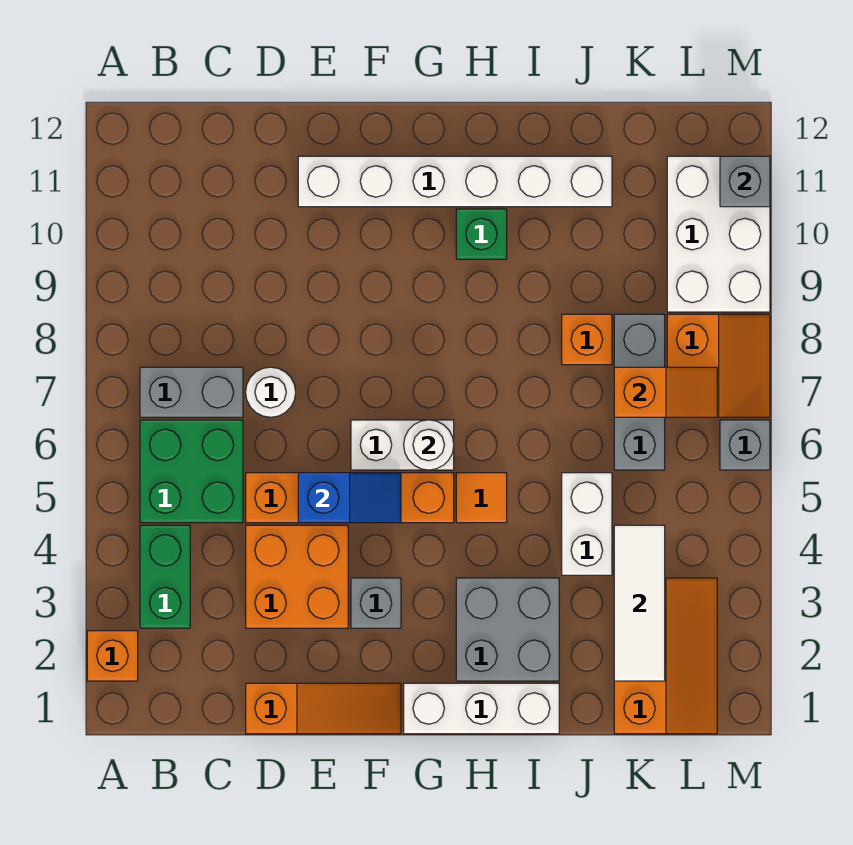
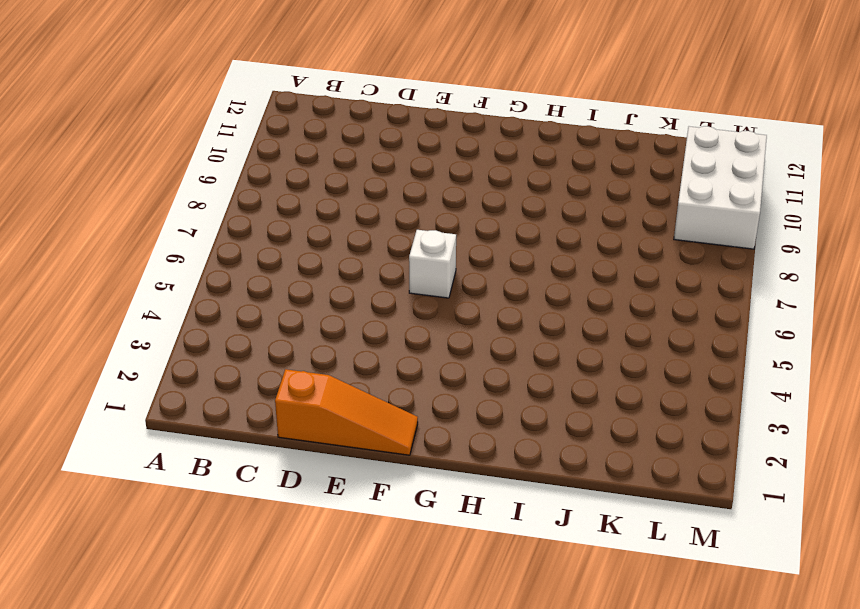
white 1x1 brick [409,230,456,298] -> white 1x2 brick [351,420,454,470]
none -> orange 1x1 brick [87,631,138,681]
none -> green 1x2 brick [140,525,190,628]
none -> green 2x2 brick [140,420,243,523]

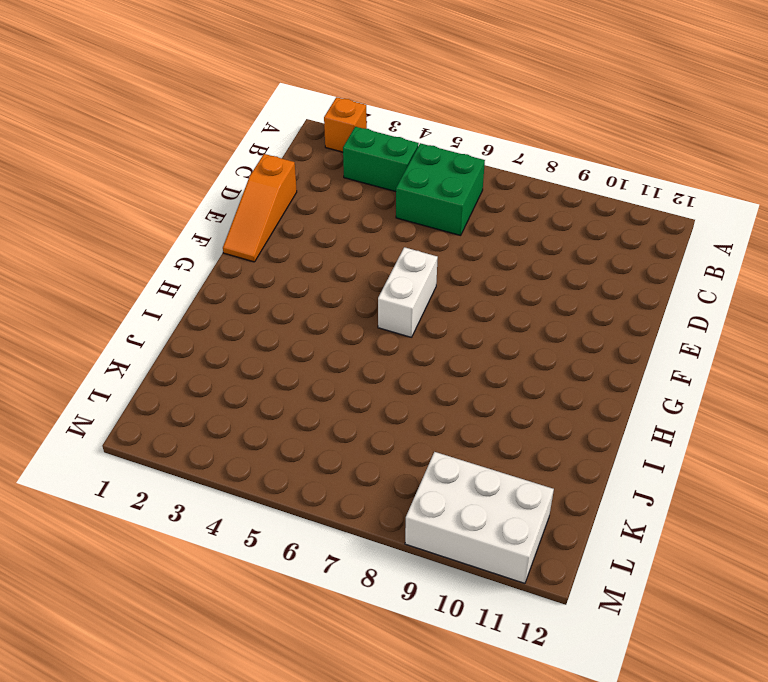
none -> grey 1x2 brick [140,367,243,417]
none -> orange 2x2 brick [246,525,348,628]
none -> orange 1x4 brick [246,473,454,523]

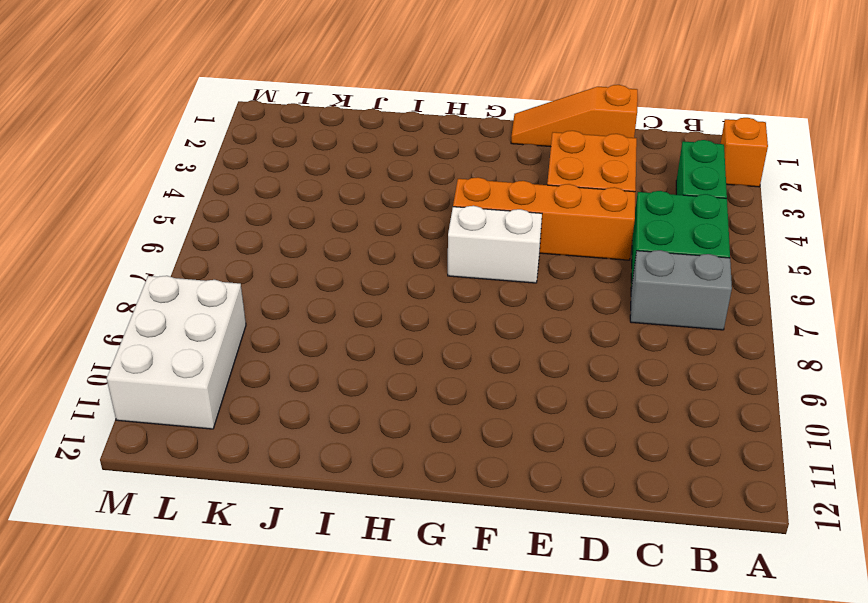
none -> white 1x1 round brick [246,367,296,417]
none -> white 1x6 brick [298,156,612,207]
none -> grey 1x1 brick [351,578,401,628]

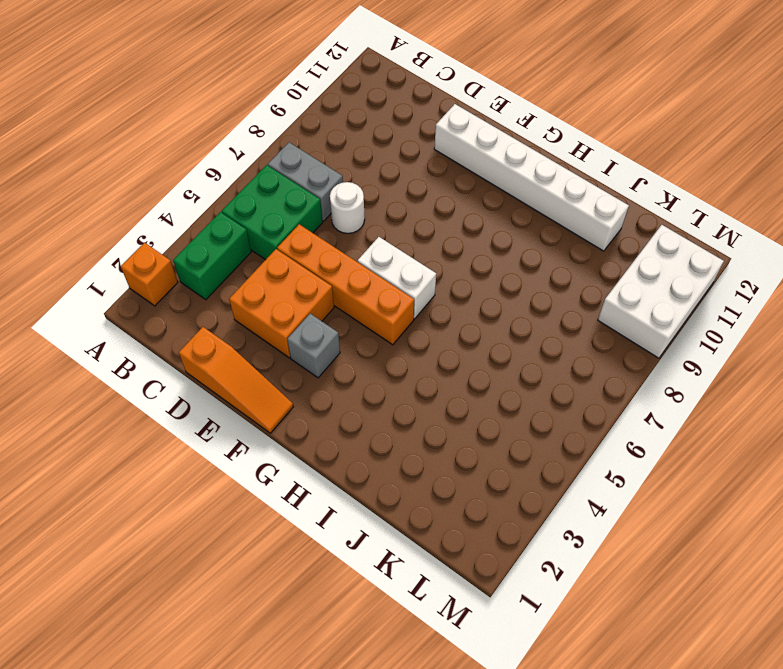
none -> white 1x3 brick [404,683,559,734]
none -> grey 2x2 brick [456,578,559,681]
none -> orange 1x1 tile [456,473,507,523]

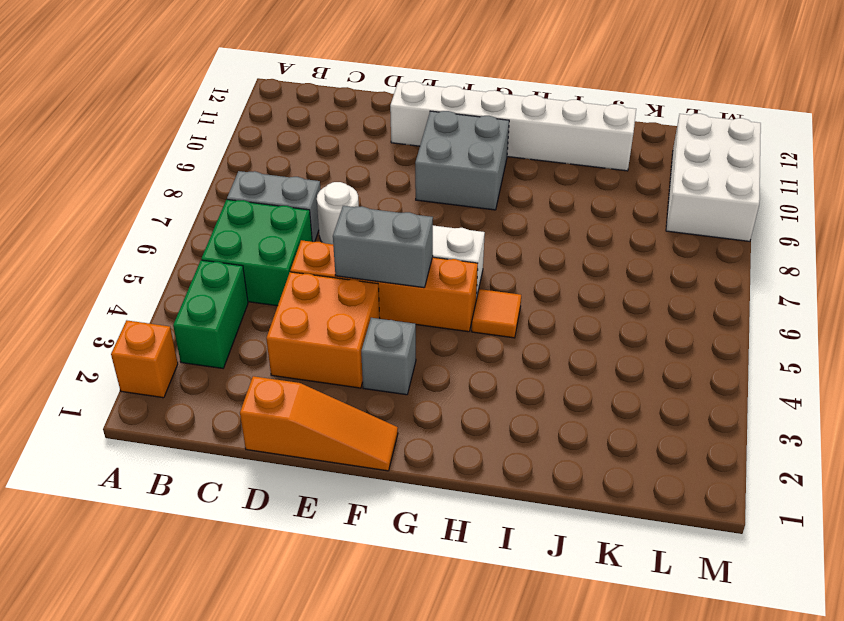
grey 1x2 brick [333,206,433,288] -> blue 1x2 slope [298,473,401,523]
grey 2x2 brick [415,111,509,210] -> grey 2x2 brick moved to [456,578,559,681]
none -> white 1x3 brick [404,683,559,734]
none -> green 1x1 brick [456,209,507,259]
none -> white 1x2 brick [562,473,612,575]

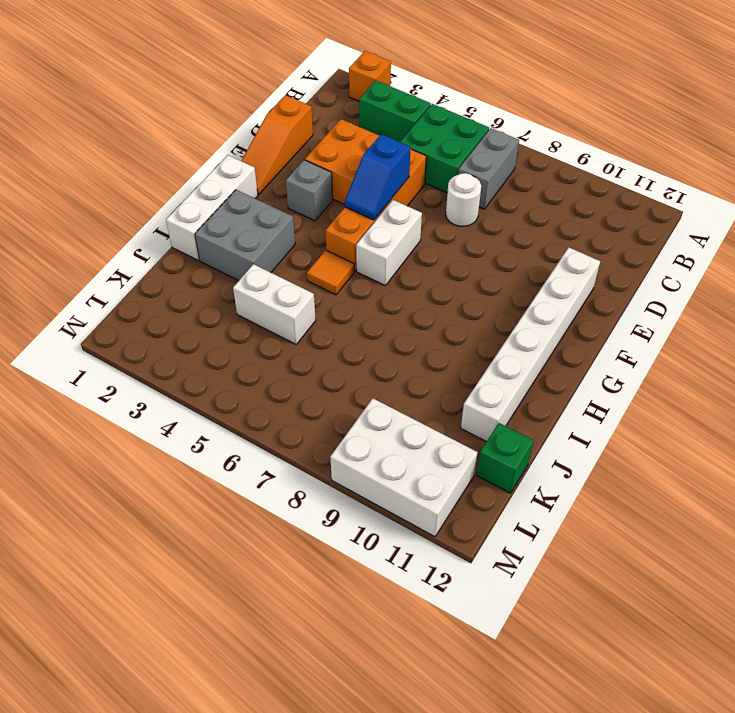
green 1x1 brick [477,423,534,493] -> green 1x1 brick moved to [456,209,507,259]
none -> orange 1x1 brick [562,314,612,365]
none -> orange 2x3 slope [614,578,717,734]
none -> grey 1x3 brick [614,314,665,470]

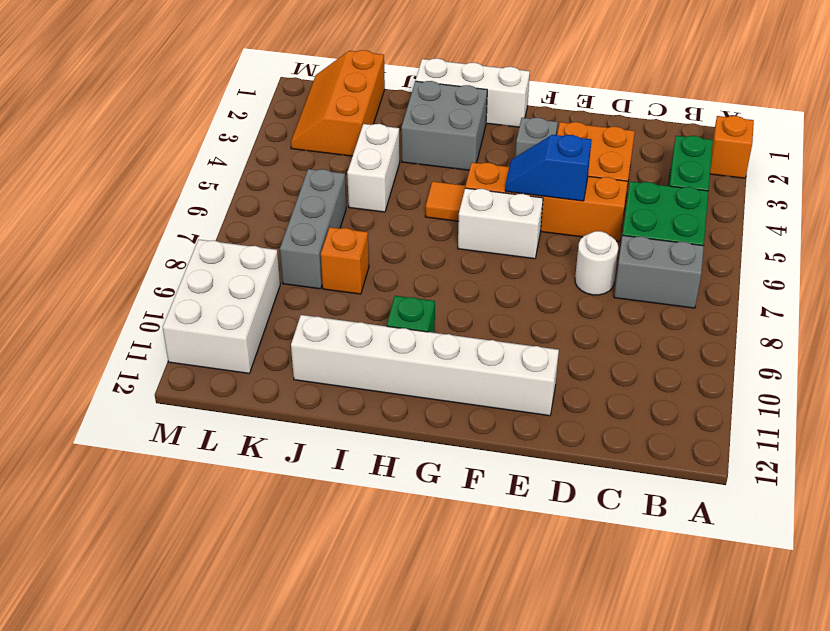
none -> orange 1x3 slope [246,683,401,734]
none -> orange 2x2 slope [667,314,770,417]
none -> grey 1x1 brick [720,420,770,470]

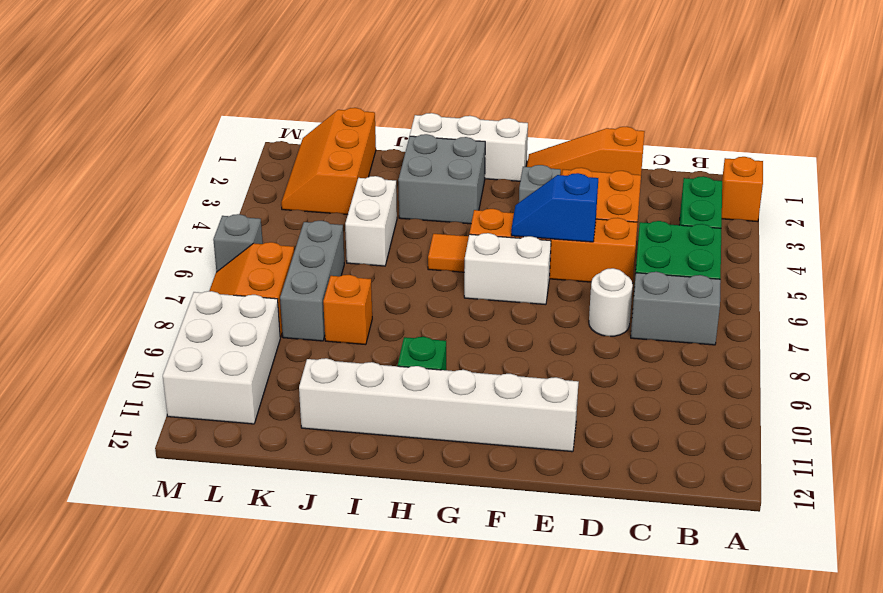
none -> white 1x1 round brick [404,420,454,470]
none -> white 1x3 tile [614,525,665,681]
none -> orange 1x2 slope [614,367,717,417]

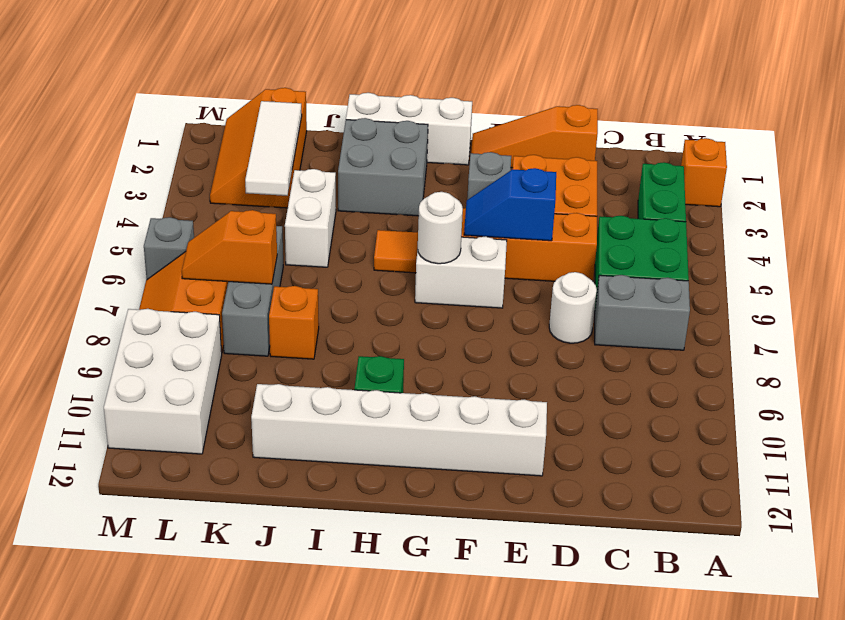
none -> grey 1x1 brick [720,156,770,207]

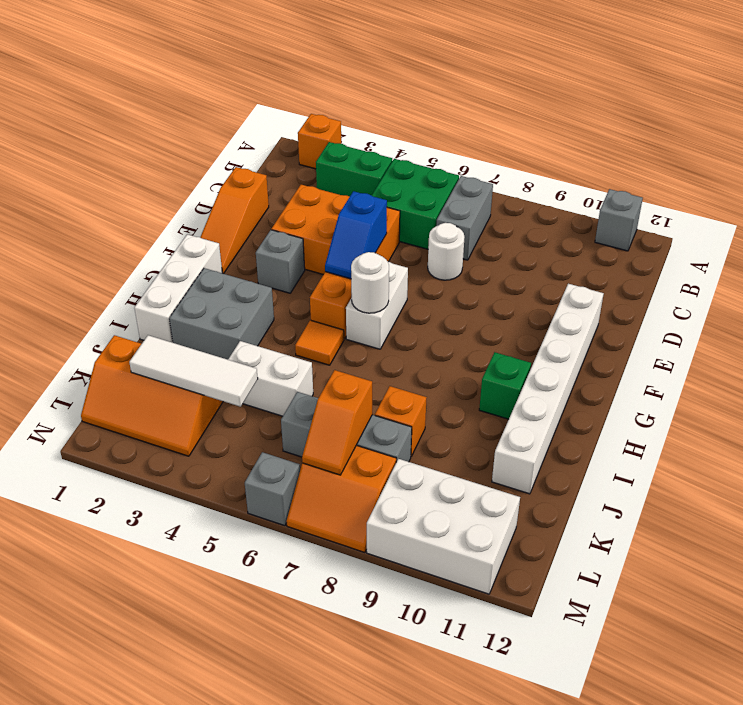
grey 1x1 brick [595,189,643,251] -> grey 1x1 brick moved to [720,156,770,207]

